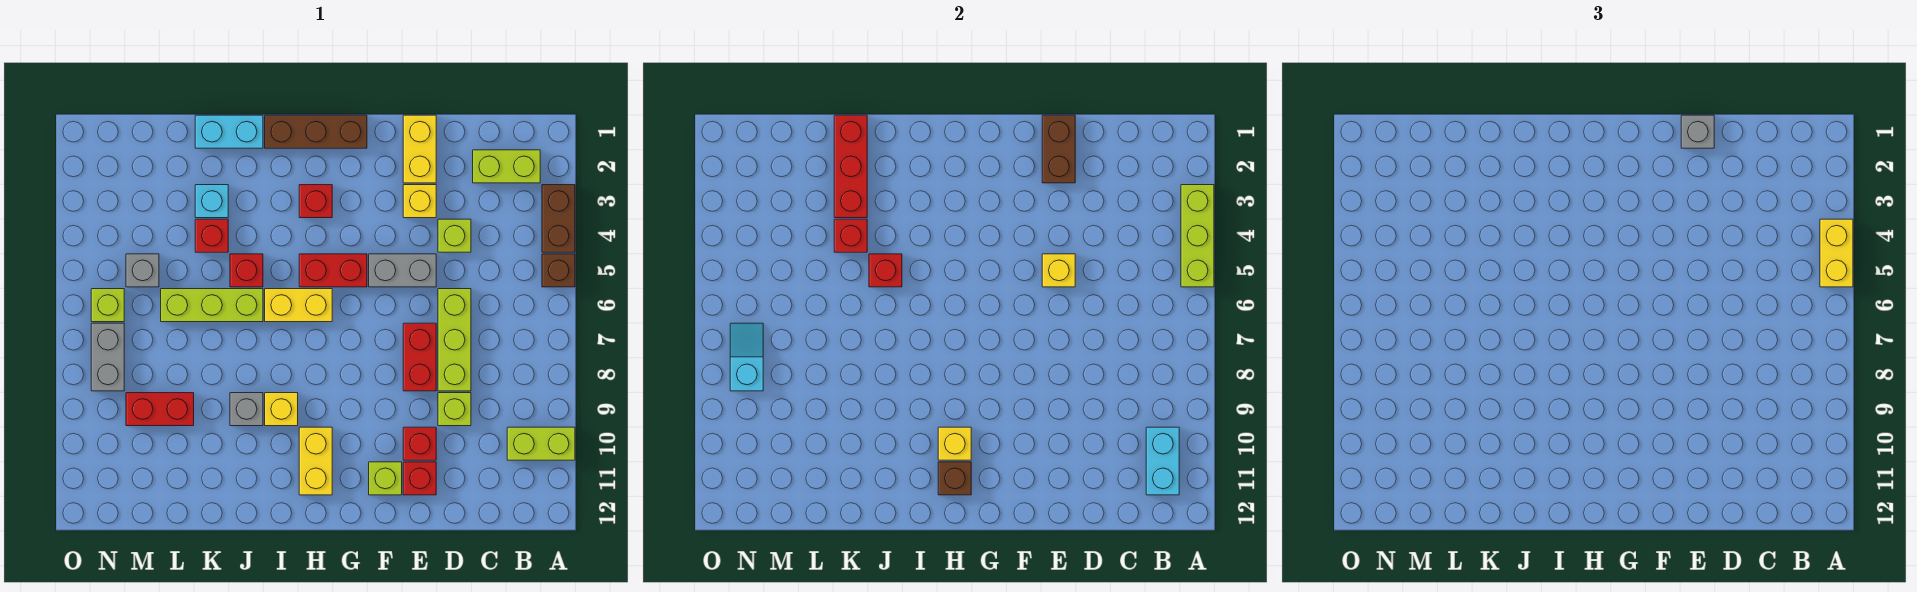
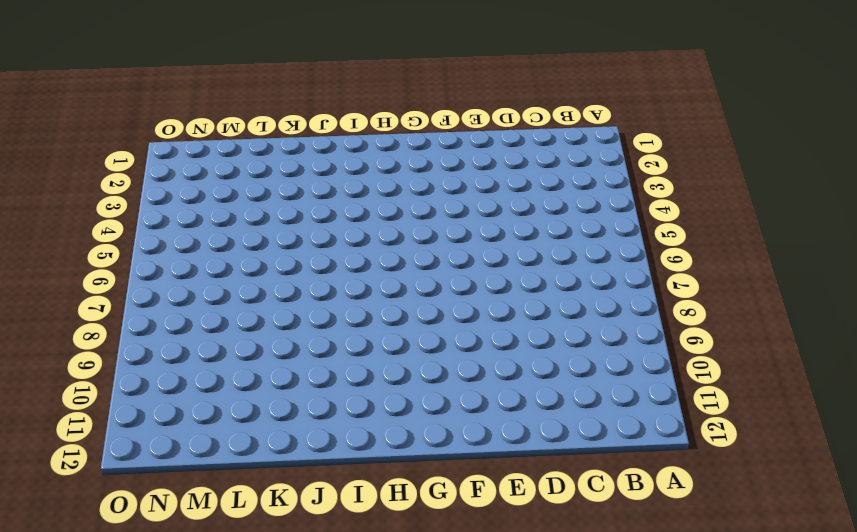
none -> brown 1x2 brick [542,185,575,252]
none -> brown 1x1 brick [542,254,575,287]
none -> lime 1x2 brick [507,427,575,460]
none -> lime 1x2 brick [473,150,540,183]

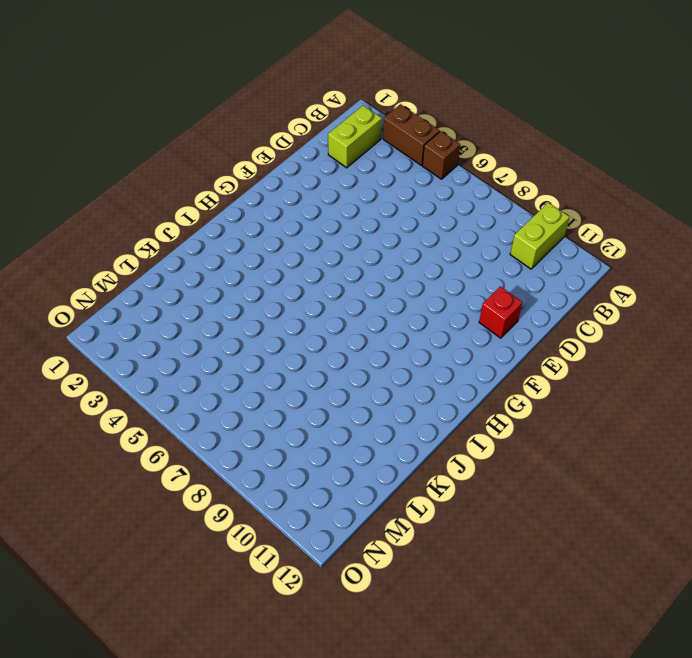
none -> lime 1x1 brick [438,219,471,252]
none -> lime 1x3 brick [438,289,471,391]
none -> lime 1x1 brick [438,393,471,426]
none -> yellow 1x2 brick [403,115,436,183]

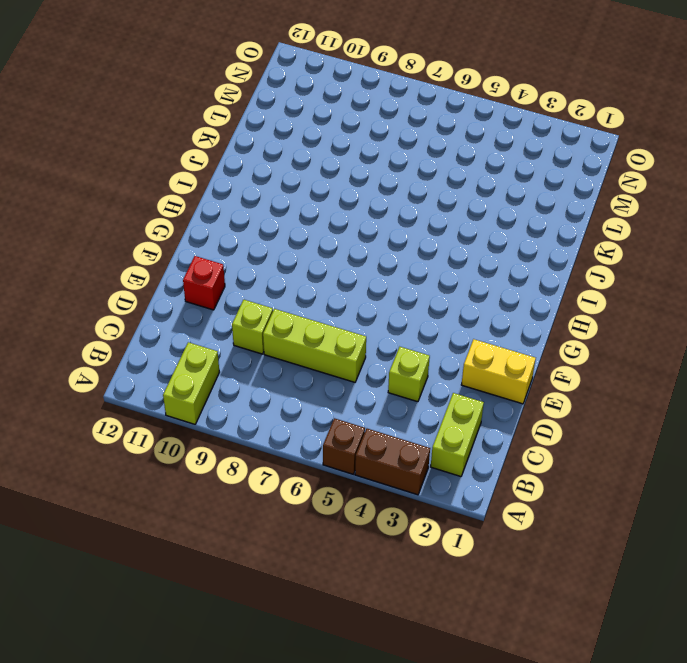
none -> yellow 1x1 brick [403,185,436,218]
none -> grey 1x2 brick [369,254,436,287]
none -> red 1x2 brick [403,323,436,391]
none -> red 1x1 brick [403,427,436,460]

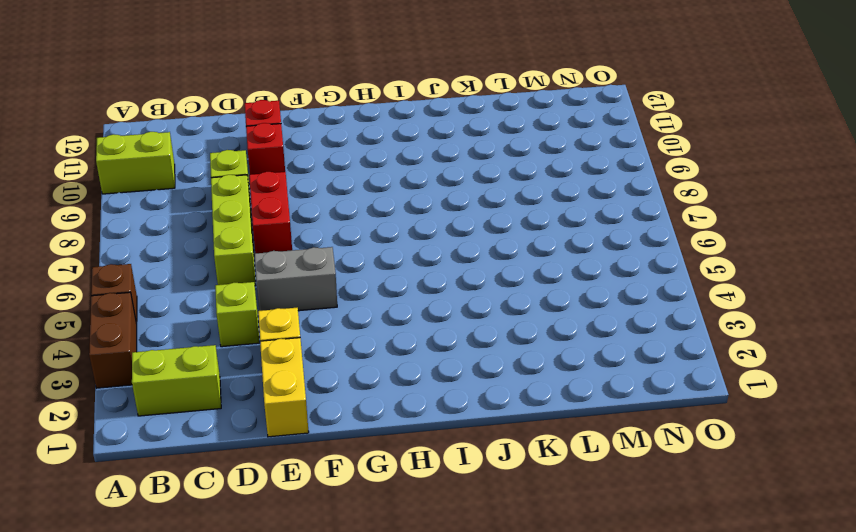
none -> lime 1x1 brick [369,462,402,495]
none -> brown 1x3 brick [265,115,367,148]
none -> red 1x2 brick [299,254,367,287]
none -> red 1x1 brick [299,185,332,218]

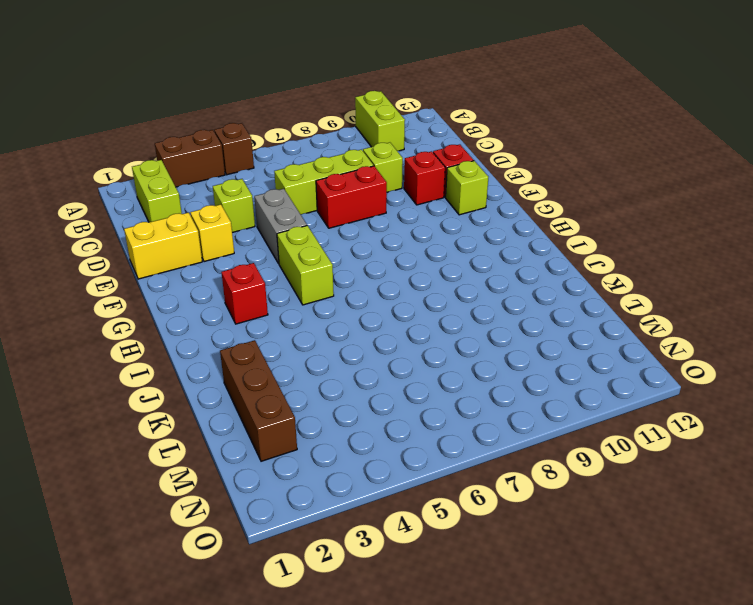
lime 1x2 brick [277,226,334,305] -> red 1x2 brick [299,254,367,287]
brown 1x3 brick [220,340,297,461] -> brown 1x3 brick moved to [265,115,367,148]
none -> yellow 1x2 brick [265,289,332,322]
none -> yellow 1x2 brick [299,427,332,495]
none -> yellow 1x1 brick [265,393,298,426]
none -> cyan 1x2 brick [195,115,263,148]

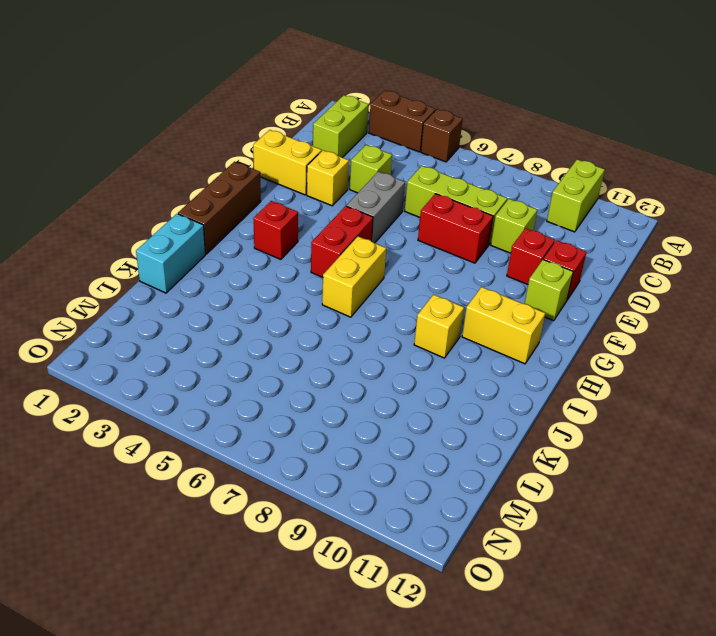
none -> red 1x1 brick [230,254,263,287]
none -> lime 1x3 brick [161,289,263,322]
none -> grey 1x1 brick [230,393,263,426]
none -> cyan 1x1 brick [195,185,228,218]

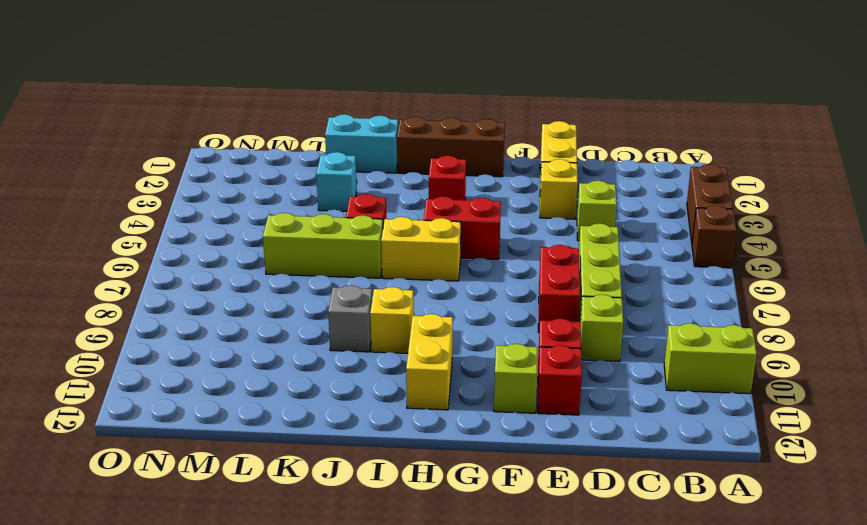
none -> lime 1x2 brick [473,150,540,183]
none -> grey 1x2 brick [369,254,436,287]
none -> red 1x1 brick [195,219,228,252]
none -> red 1x2 brick [126,393,194,426]

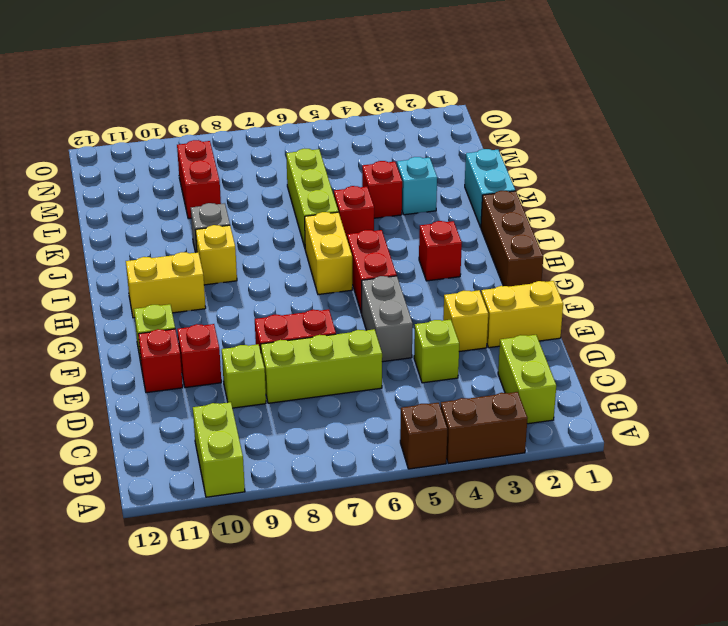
none -> grey 1x1 brick [126,254,159,287]
none -> lime 1x1 brick [91,289,124,322]
none -> grey 1x2 brick [91,323,124,391]
none -> lime 1x3 brick [1181,185,1214,287]

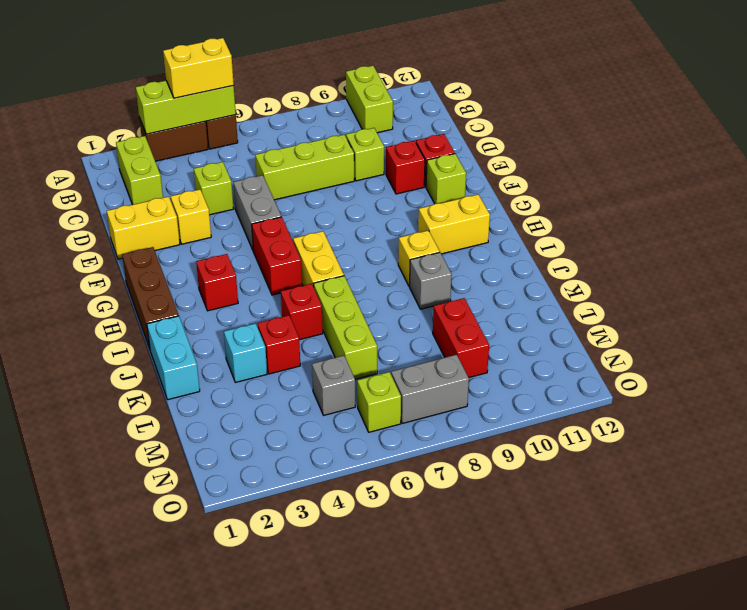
none -> red 1x2 brick [403,323,436,391]
none -> cyan 1x2 brick [1146,427,1179,495]
none -> brown 1x2 brick [1042,115,1075,183]
none -> yellow 1x1 brick [1042,254,1075,287]

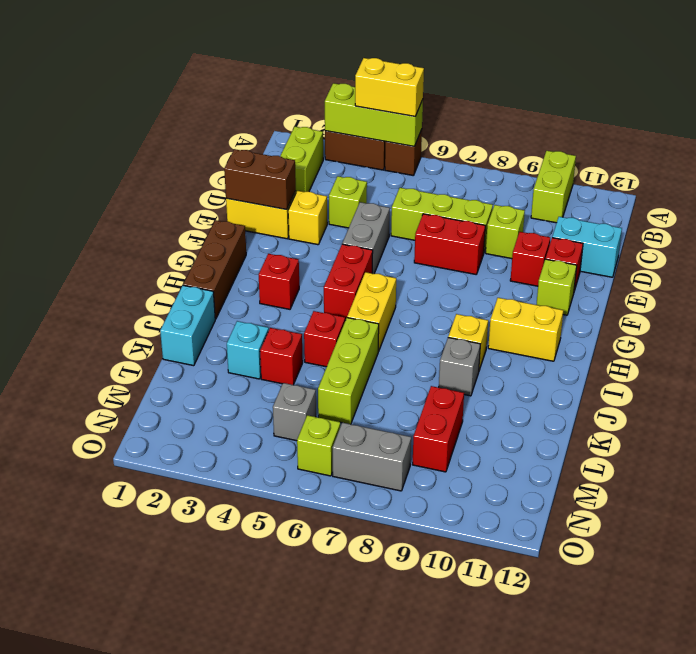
cyan 1x2 brick [552,217,622,277] -> cyan 1x2 brick moved to [1146,427,1179,495]
none -> yellow 1x1 brick [1042,254,1075,287]
none -> yellow 1x1 brick [938,427,971,460]
none -> brown 1x1 brick [938,462,971,495]
none -> red 1x1 brick [869,254,902,287]

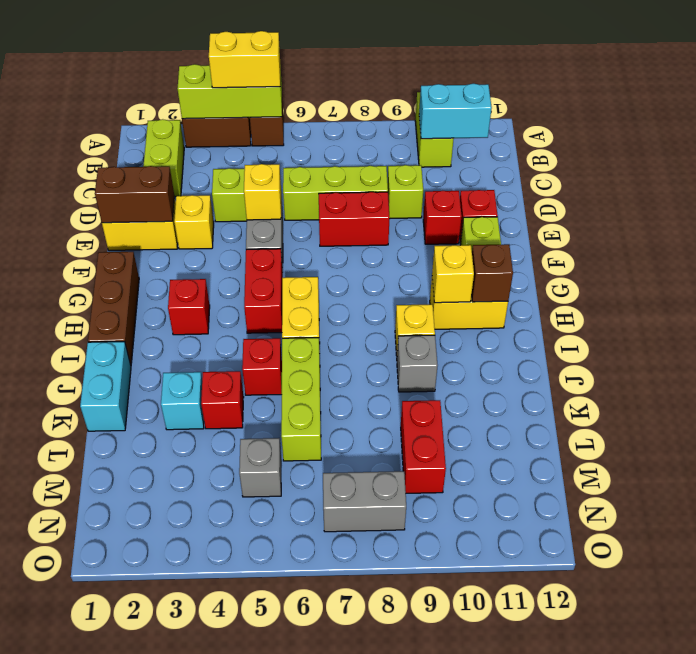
none -> lime 1x1 brick [91,289,124,322]
none -> red 1x1 brick [869,254,902,287]
none -> red 1x3 brick [834,115,867,218]
none -> red 1x1 brick [834,219,867,252]

